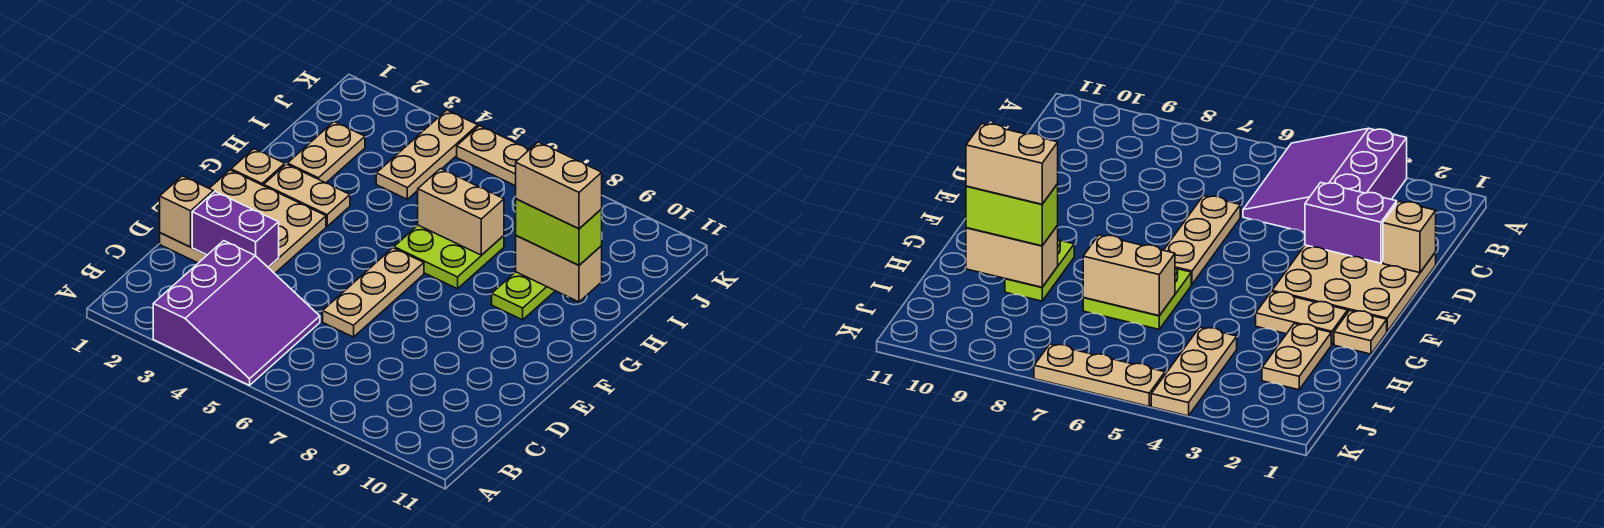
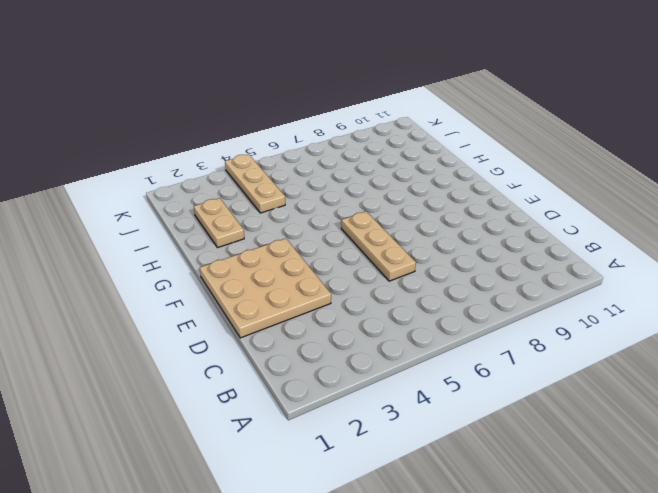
none -> purple 3x3 slope [153,241,320,385]
none -> tan 1x1 plate [231,149,285,186]
none -> tan 1x2 plate [264,164,350,226]

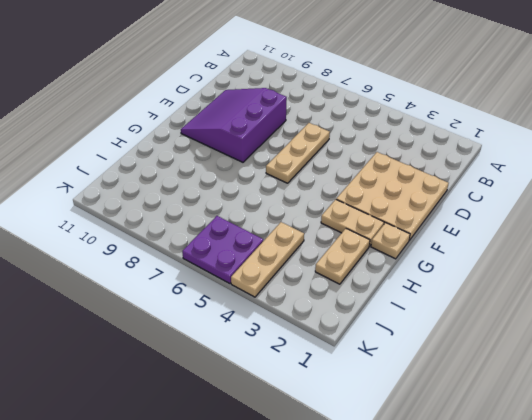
purple 3x3 slope [181,88,287,162] -> purple 3x3 slope moved to [153,241,320,385]
purple 2x2 plate [182,216,263,284] -> tan 1x3 plate [457,126,529,186]
none -> lime 2x2 plate [394,225,504,289]
none -> lime 1x2 plate [492,272,555,320]
none -> tan 1x1 brick [160,176,213,247]

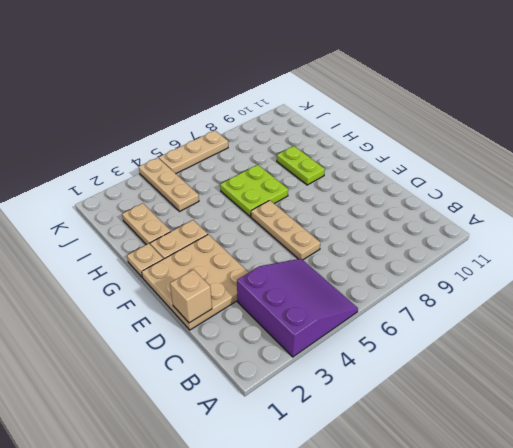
none -> purple 1x2 brick [192,192,279,267]
none -> tan 1x2 brick [418,169,504,255]
none -> tan 1x2 brick [516,236,602,302]

